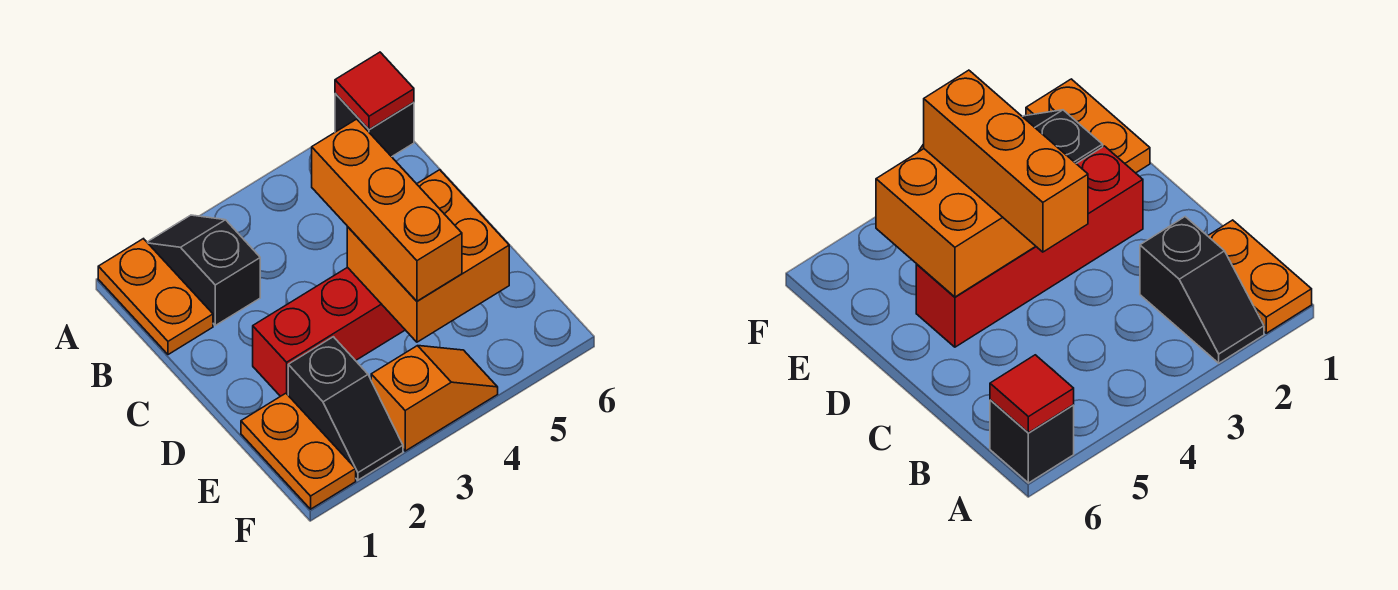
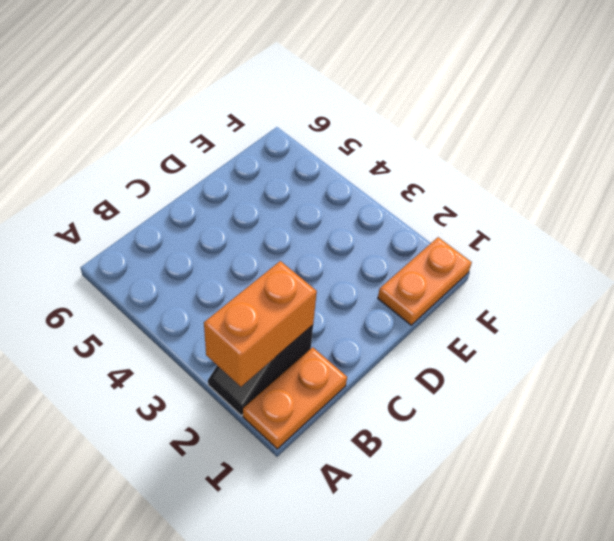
orange 1x2 brick [204,261,317,387] -> none
none -> black 1x1 brick [335,94,414,157]
none -> red 1x4 brick [253,267,405,396]

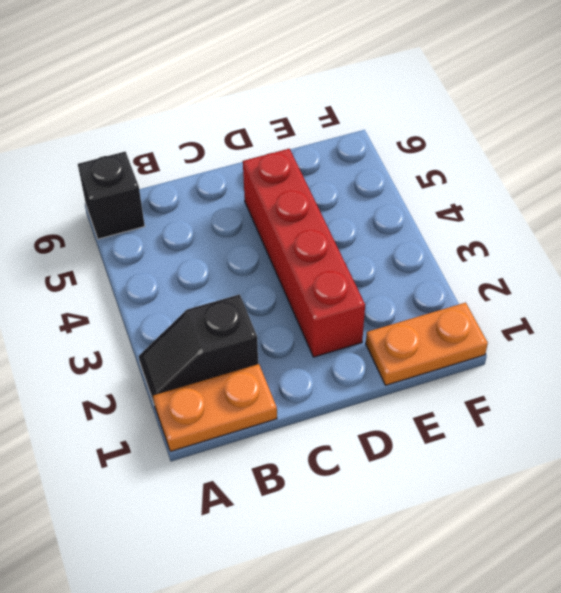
none -> black 1x2 slope [288,337,403,480]
none -> orange 1x2 slope [371,346,498,451]

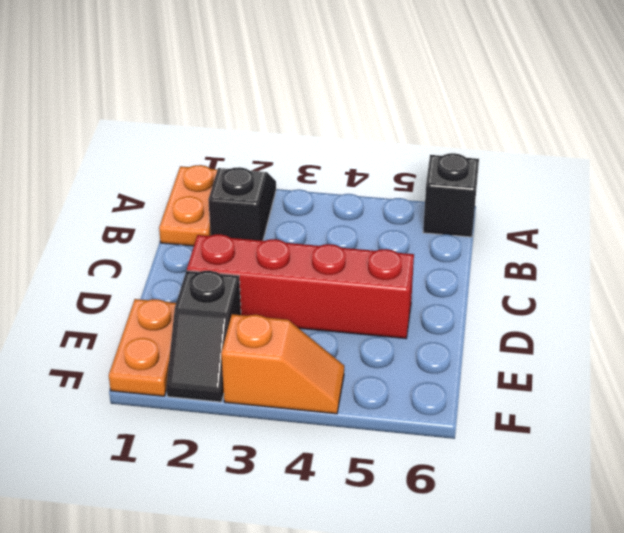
none -> red 1x1 tile [335,52,414,130]
none -> orange 2x2 brick [347,170,509,342]

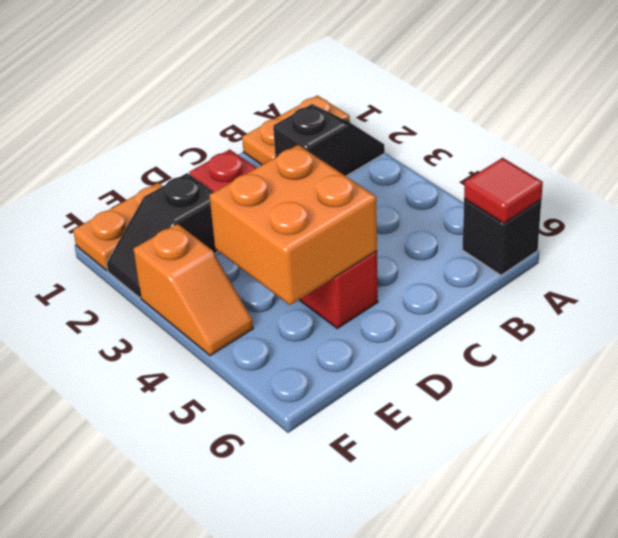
none -> orange 1x3 brick [312,119,462,301]

